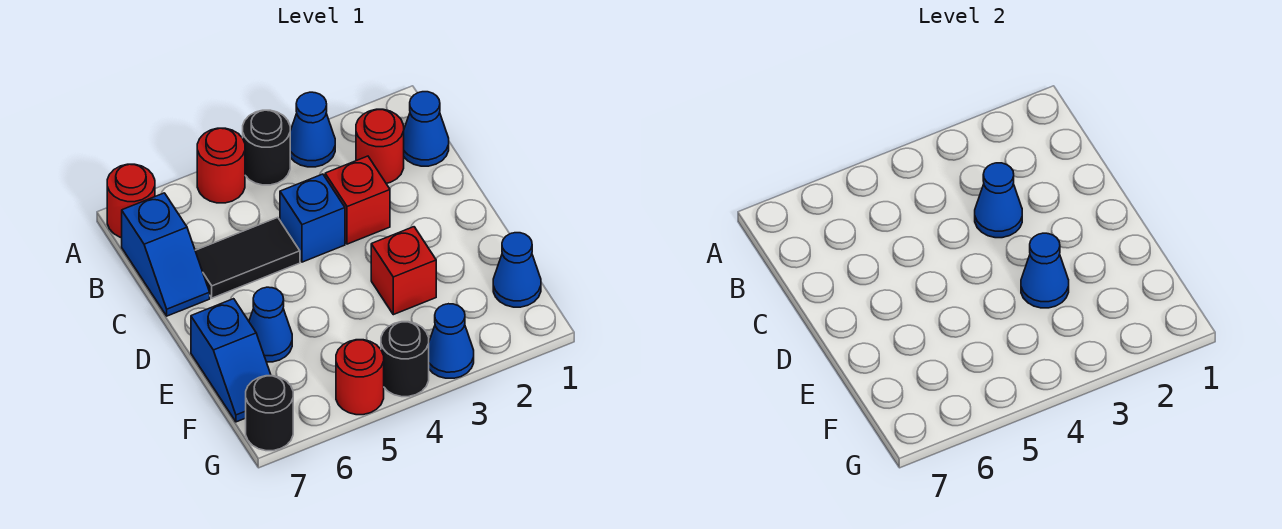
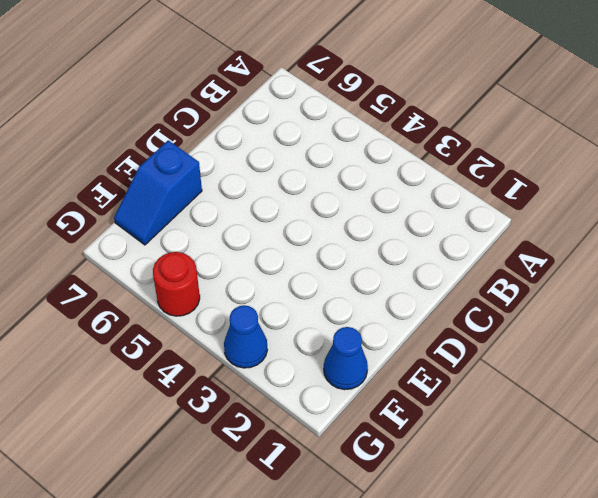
none -> blue 1x1 cone [290,92,335,167]
none -> black 1x1 round brick [243,110,290,185]
none -> red 1x1 round brick [197,128,245,203]

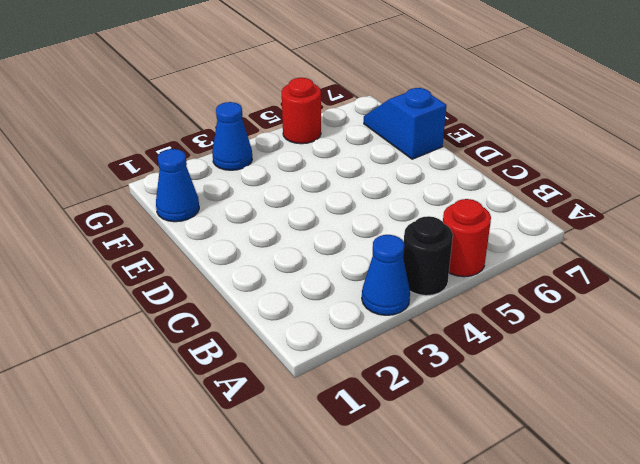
none -> red 1x1 round brick [107,164,155,238]
none -> blue 1x1 cone [404,92,449,166]
none -> red 1x1 round brick [356,109,404,183]

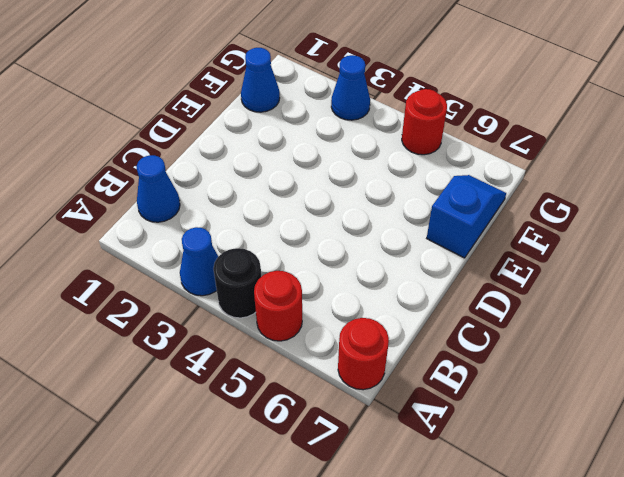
none -> red 1x1 round brick [356,109,404,183]
none -> blue 1x2 slope [122,193,210,316]
none -> red 1x1 brick [325,156,390,244]

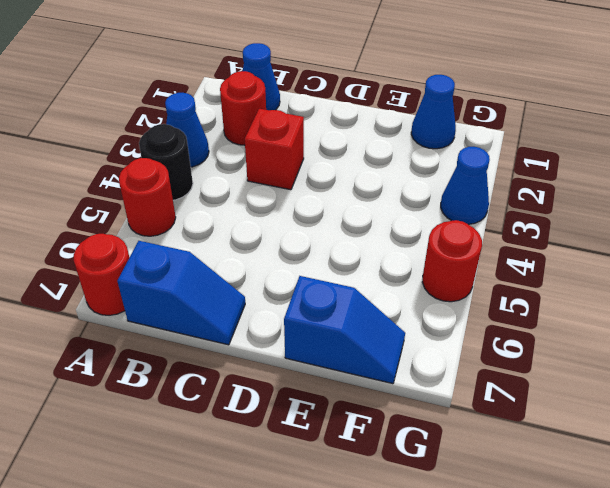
none -> blue 1x1 brick [280,174,345,262]
none -> black 1x2 tile [195,217,300,298]
none -> red 1x1 brick [371,227,436,315]

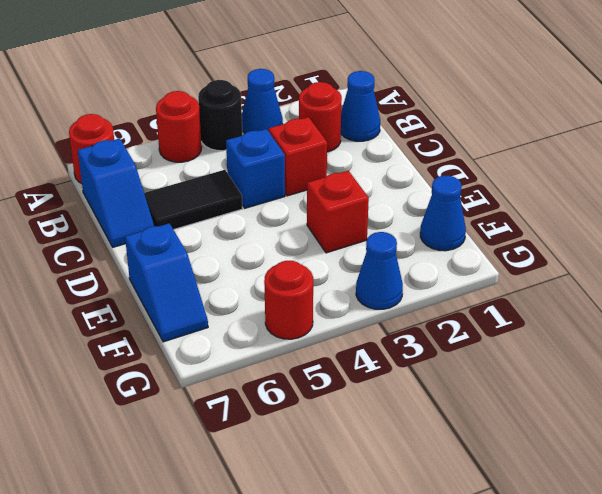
none -> blue 1x1 cone [249,287,292,362]
none -> black 1x1 round brick [381,322,429,397]
none -> black 1x1 round brick [246,376,293,451]

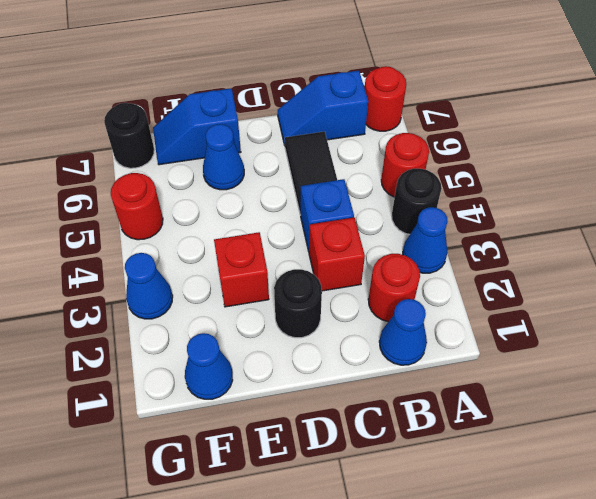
black 1x1 round brick [274,269,322,338] -> black 1x1 round brick moved to [381,322,429,397]
none -> blue 1x1 cone [975,163,1022,238]
none -> blue 1x1 cone [1021,233,1069,308]

